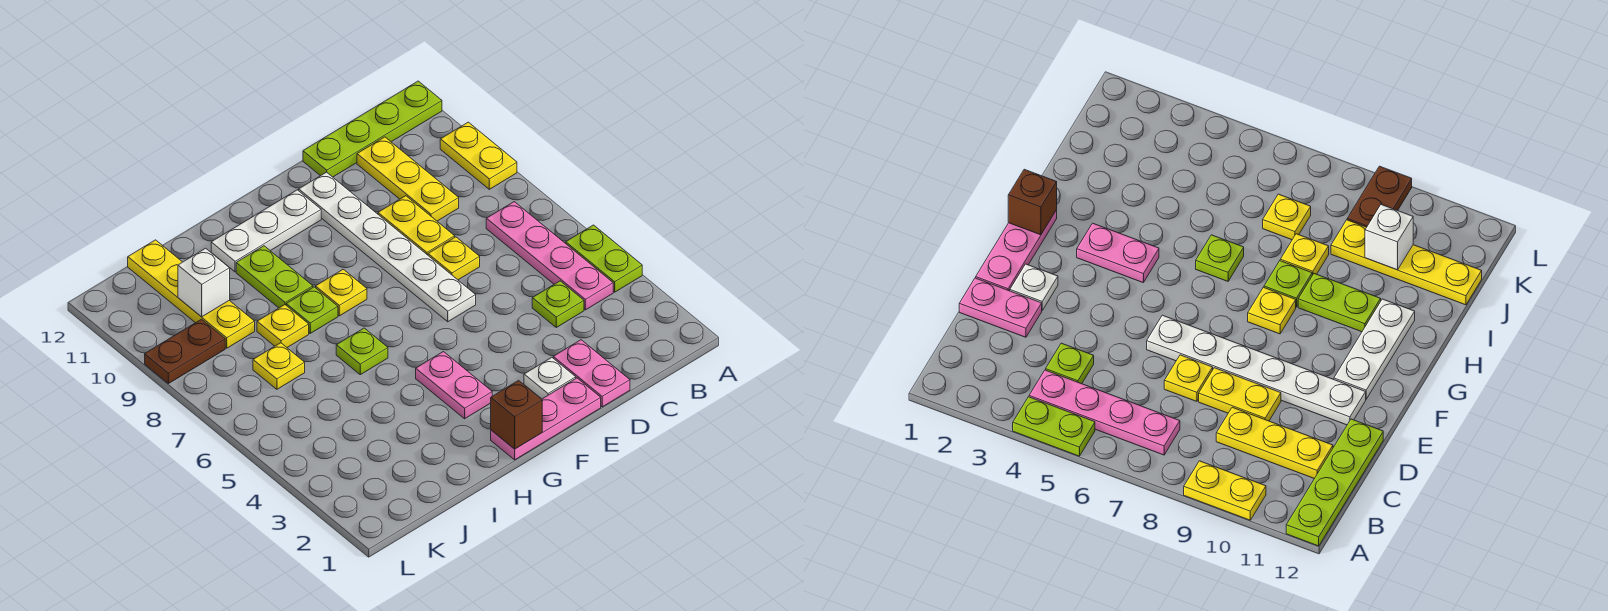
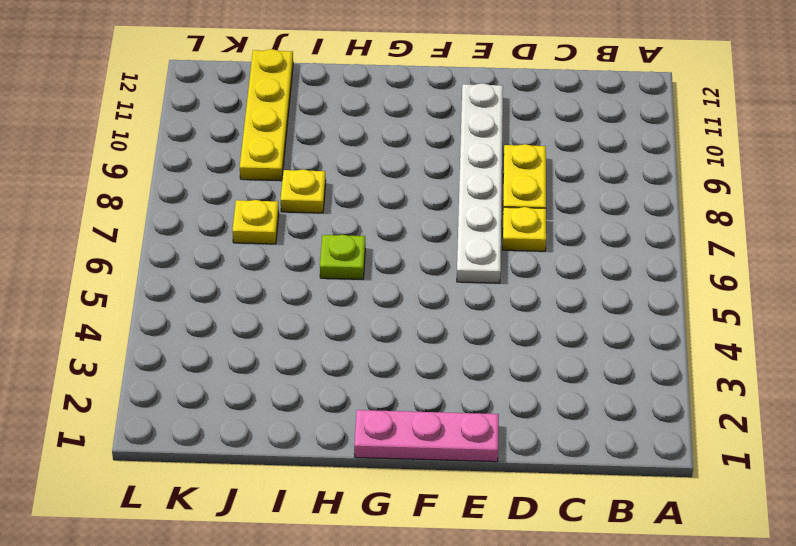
none -> lime 1x2 plate [566,225,642,292]
none -> yellow 1x2 plate [440,122,517,189]
none -> lime 1x4 plate [303,81,442,177]

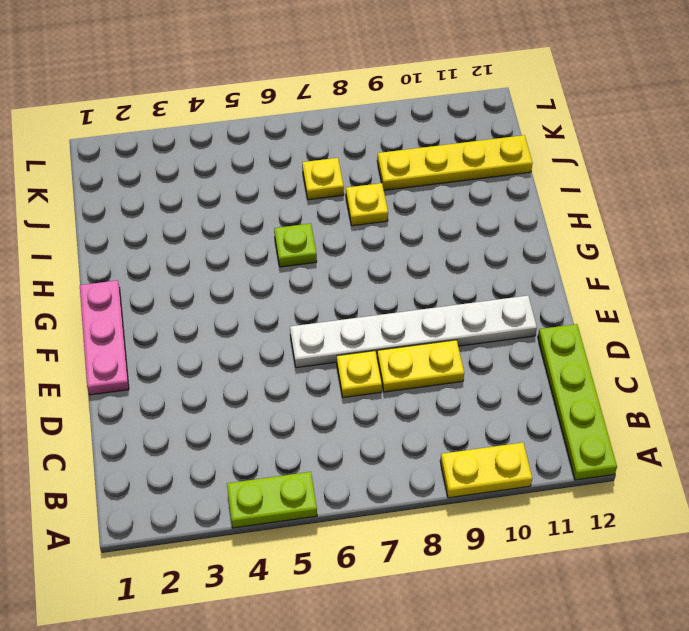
none -> pink 1x4 plate [486,202,613,310]
none -> lime 1x1 plate [532,281,584,327]
none -> yellow 1x3 plate [357,137,459,221]

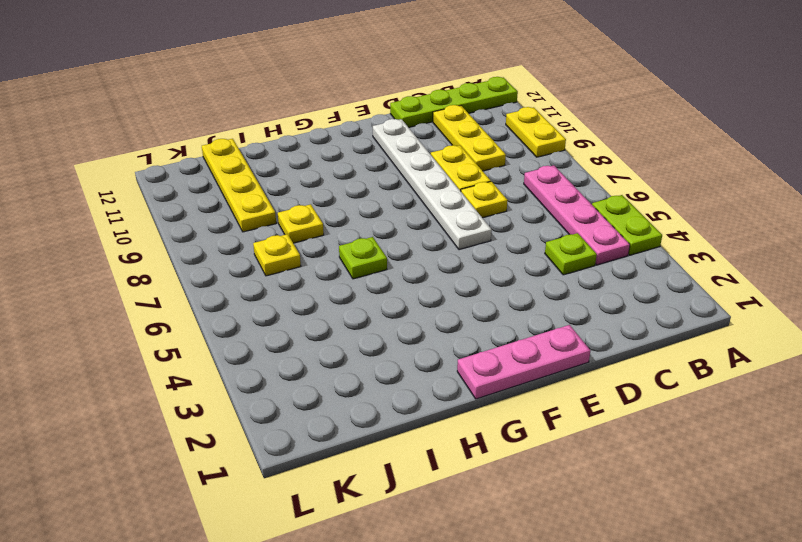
none -> pink 1x2 plate [553,340,630,407]
none -> white 1x1 plate [524,357,576,399]
none -> white 1x3 plate [211,190,321,272]

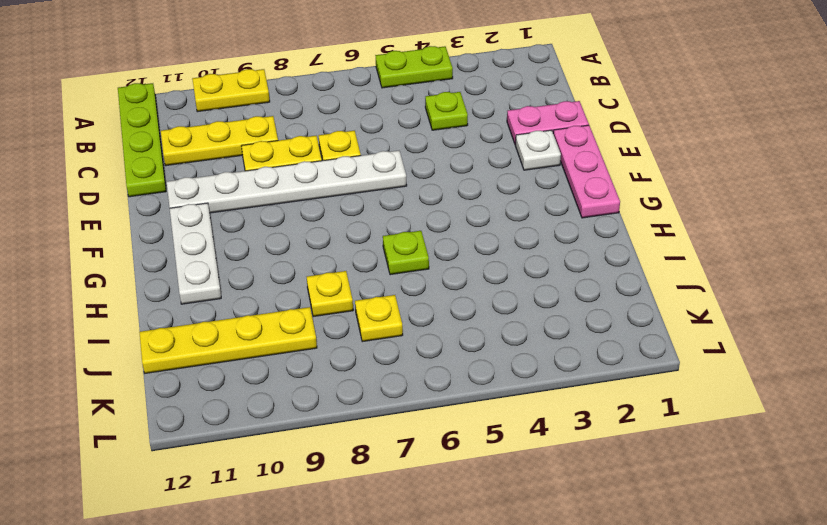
none -> pink 1x4 plate [486,202,613,310]
none -> pink 1x2 plate [416,352,492,419]
none -> yellow 1x1 plate [316,269,367,316]

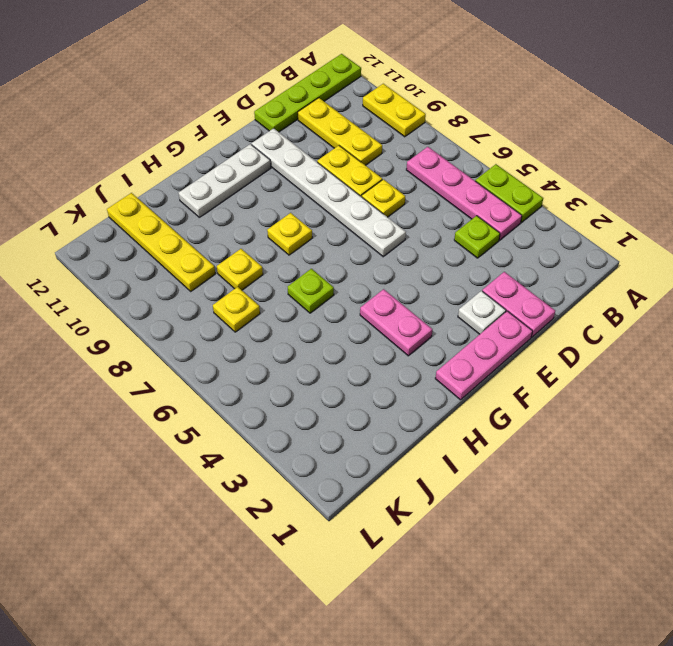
none -> lime 1x1 plate [286,287,338,333]
none -> lime 1x2 plate [236,246,313,308]
none -> brown 1x2 plate [145,319,225,384]

